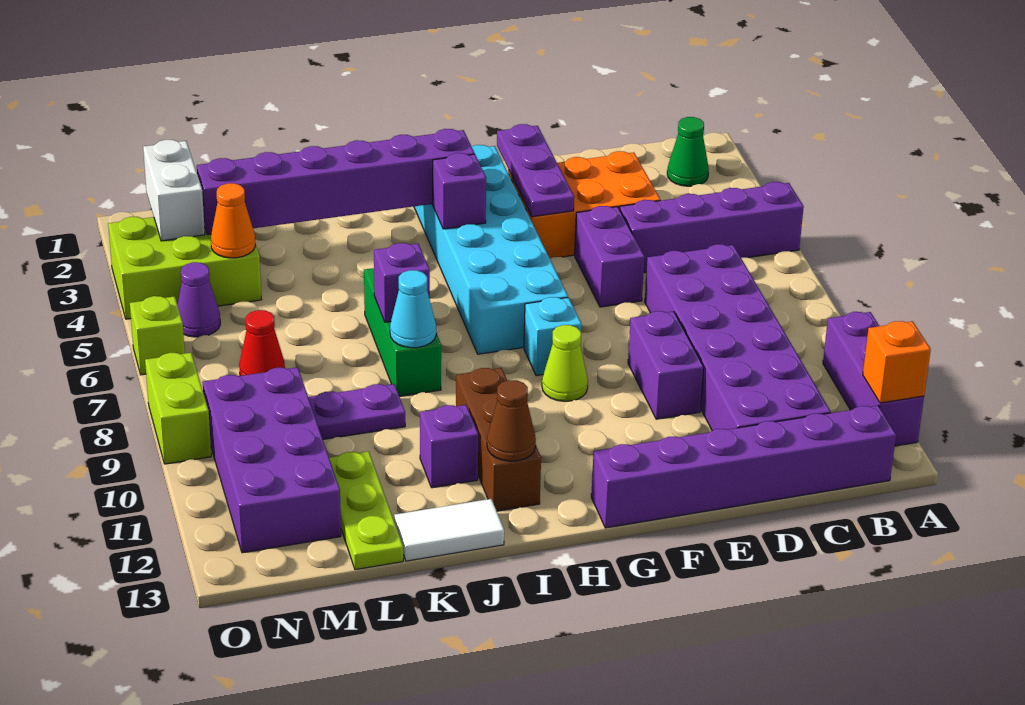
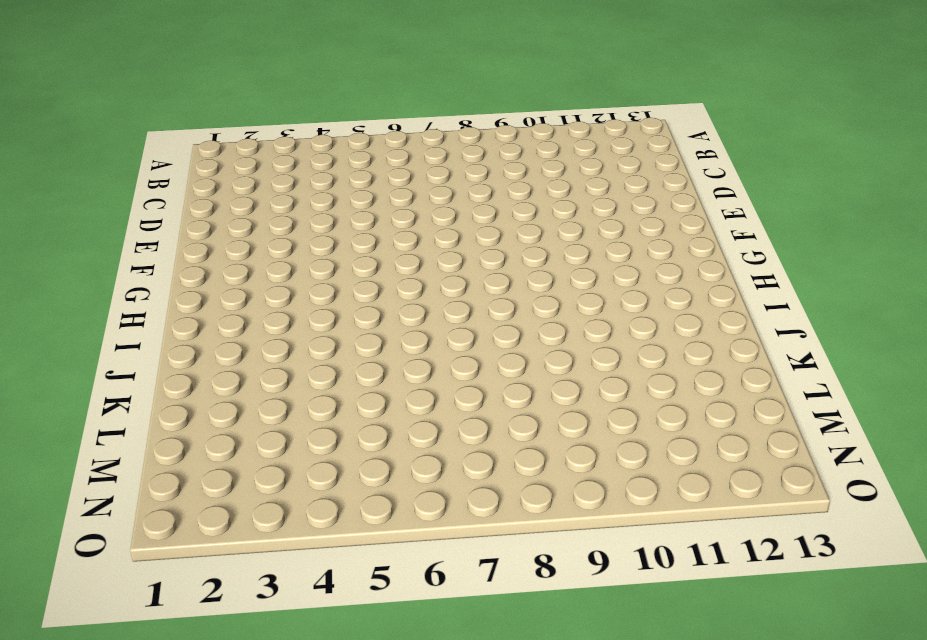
none -> purple 1x4 brick [620,182,804,273]
none -> purple 1x3 brick [823,312,924,446]
none -> green 1x1 cone [667,117,709,186]
none -> purple 1x6 brick [591,406,896,528]

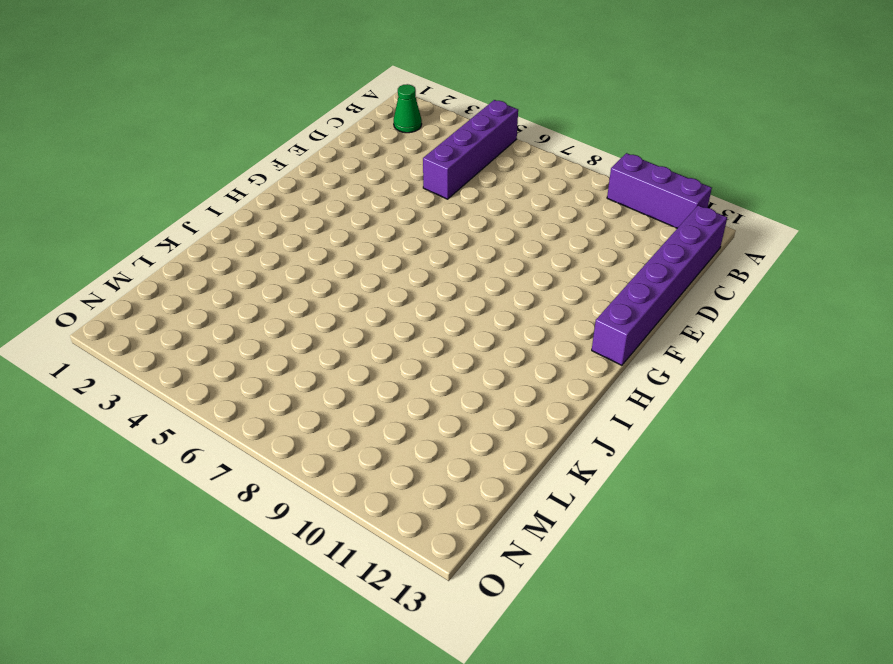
none -> purple 2x6 brick [645,244,831,431]
none -> orange 2x3 brick [508,151,660,258]
none -> purple 1x2 brick [575,206,644,307]
none -> purple 1x2 brick [628,311,704,419]

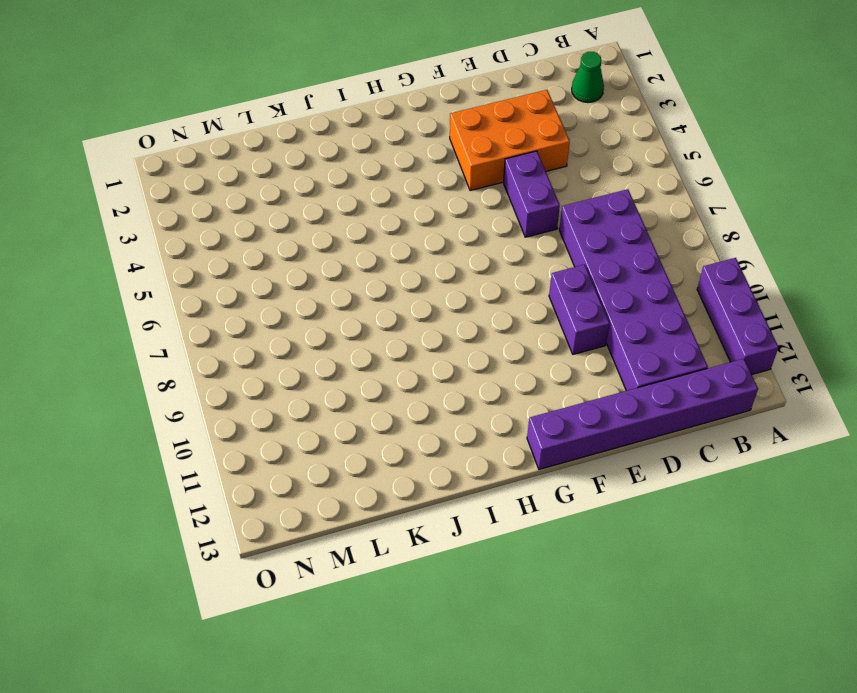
none -> purple 1x4 brick [620,182,804,273]
none -> cyan 2x6 brick [414,145,568,354]
none -> cyan 1x1 brick [524,297,582,376]
none -> lime 1x1 cone [542,325,588,401]

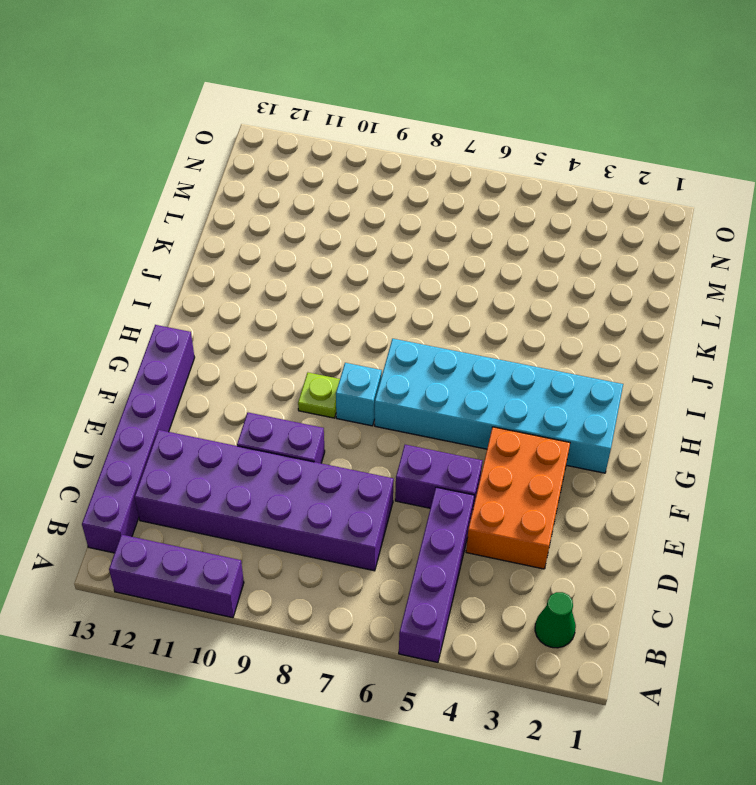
lime 1x1 plate [298,373,340,418] -> lime 1x1 cone [542,325,588,401]
none -> brown 1x3 brick [456,368,541,511]
none -> green 1x3 brick [364,268,441,396]
none -> purple 1x1 brick [420,405,478,488]
none -> white 1x2 tile [394,499,504,561]

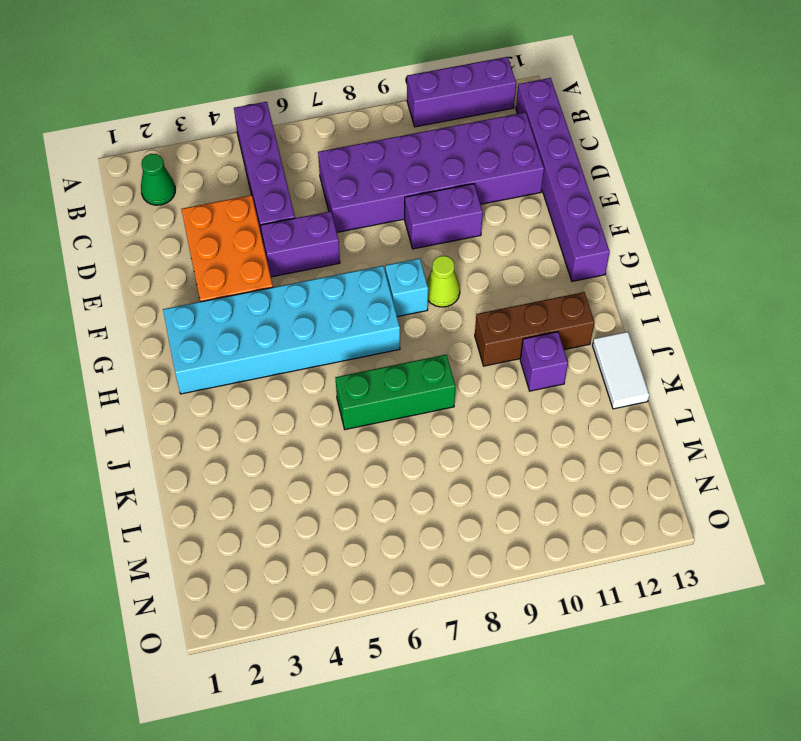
none -> purple 1x2 plate [308,384,405,439]
none -> lime 1x3 plate [329,451,403,570]
none -> lime 2x3 brick [108,217,261,319]
none -> red 1x1 cone [239,310,285,376]

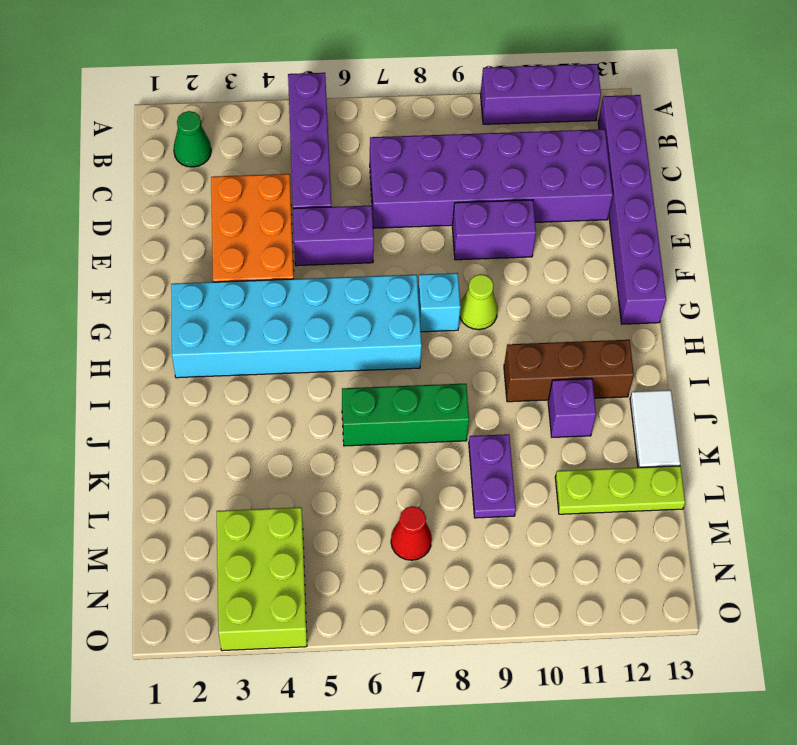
none -> purple 2x4 brick [203,367,341,553]
none -> purple 1x1 cone [178,262,220,337]
none -> lime 1x1 brick [130,296,185,375]
none -> lime 1x2 brick [145,353,211,464]

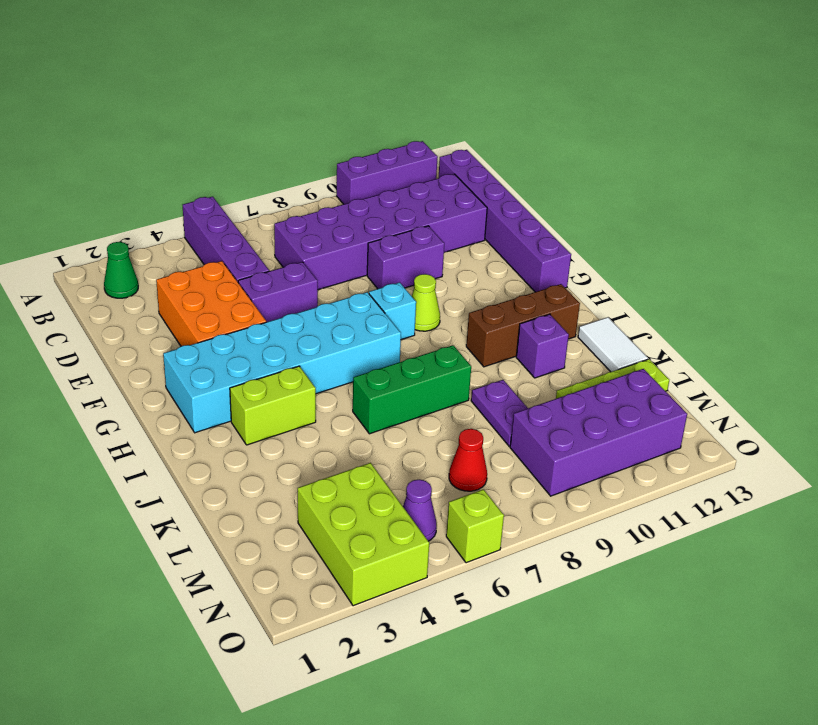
lime 1x2 brick [230,366,316,445] -> lime 1x2 brick moved to [145,353,211,464]
none -> orange 1x1 brick [863,321,931,403]
none -> purple 1x3 plate [497,124,574,217]
none -> purple 1x6 brick [197,129,475,235]
none -> purple 1x1 brick [433,153,486,229]

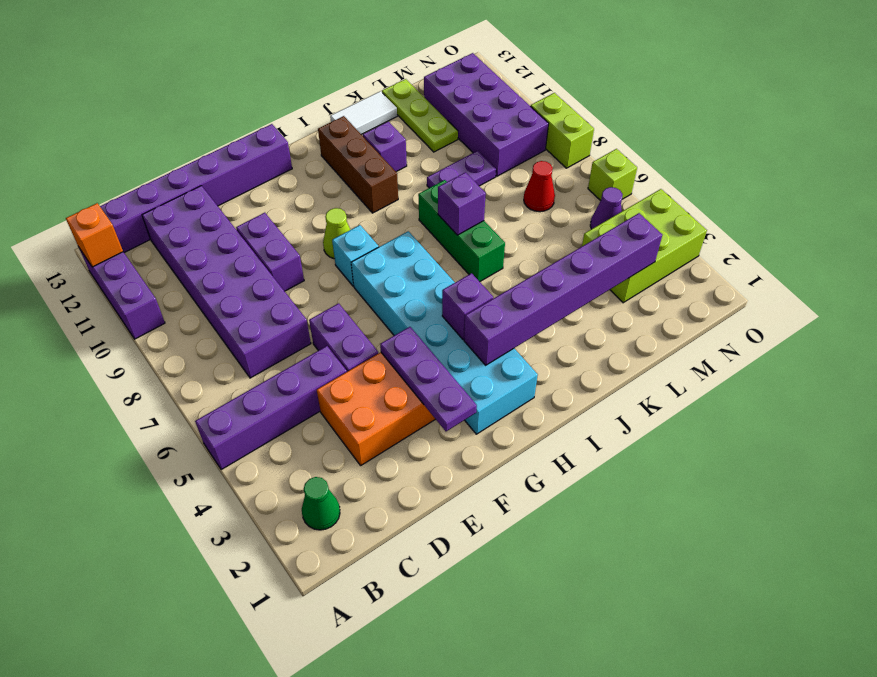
none -> brown 1x1 cone [487,380,536,461]
none -> cyan 1x1 cone [390,270,436,348]
none -> orange 1x1 cone [211,183,255,258]
none -> white 1x2 brick [143,140,205,241]

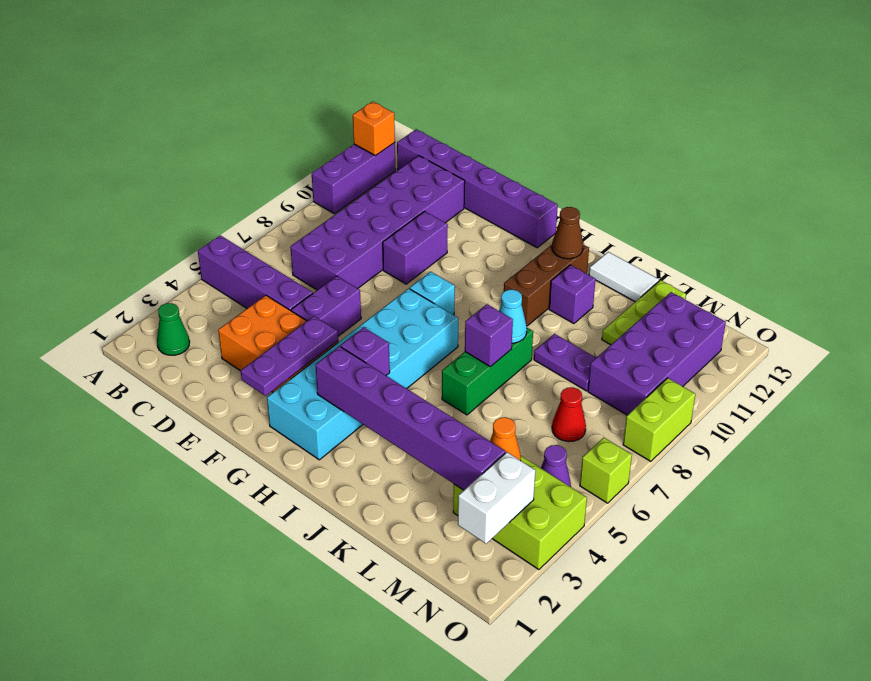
none -> lime 1x1 cone [542,325,588,401]

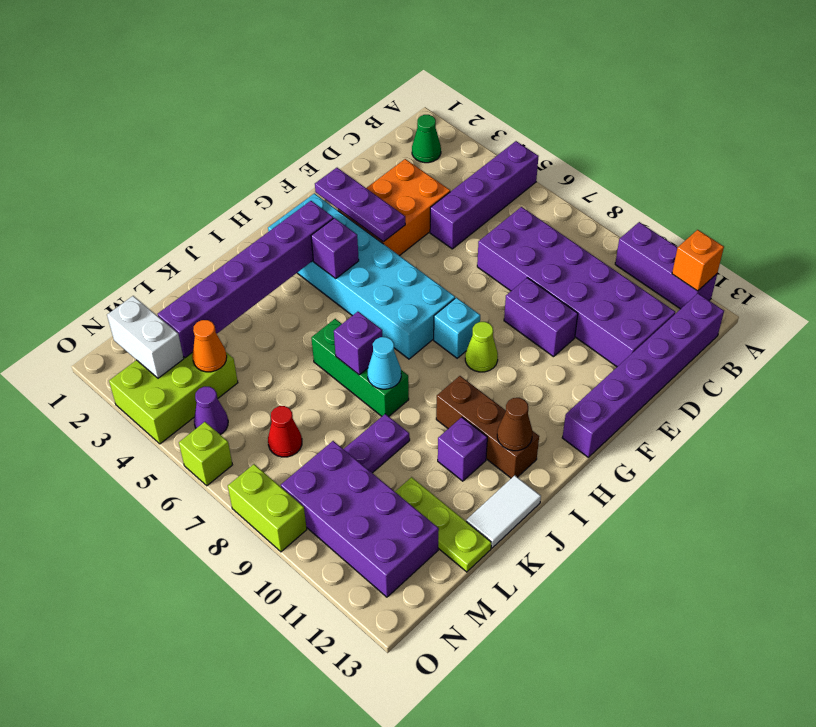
none -> purple 1x2 brick [575,206,644,307]

